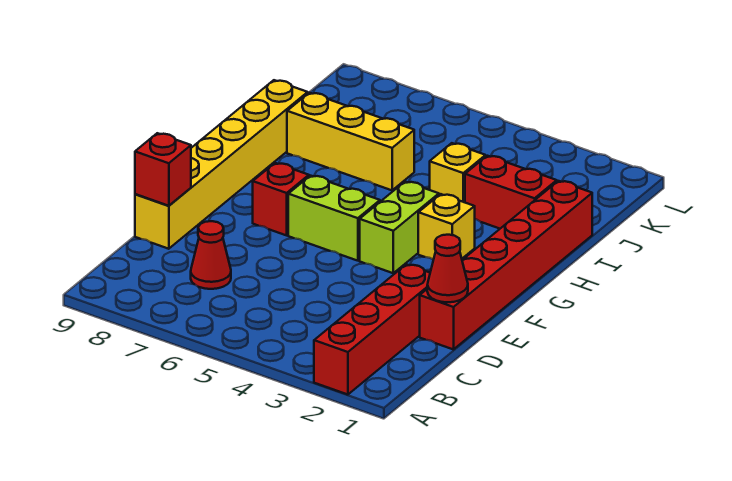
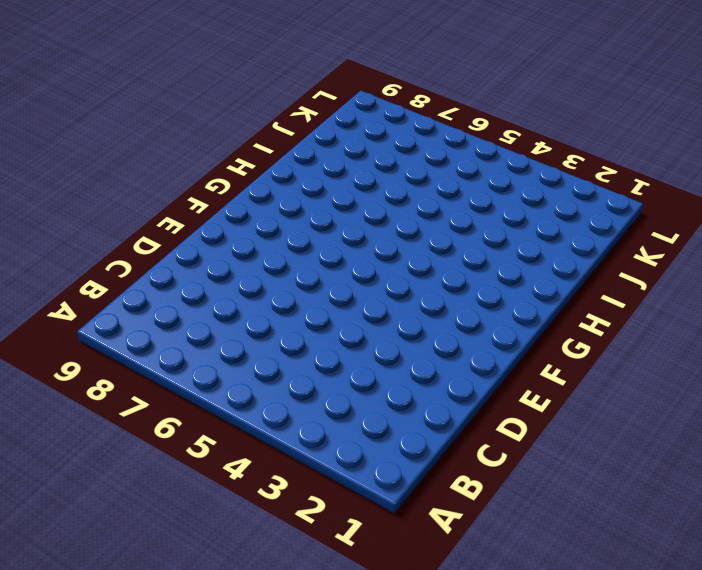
none -> red 1x4 brick [314,264,430,395]
none -> red 1x1 cone [191,221,231,289]
none -> red 1x6 brick [420,181,592,350]

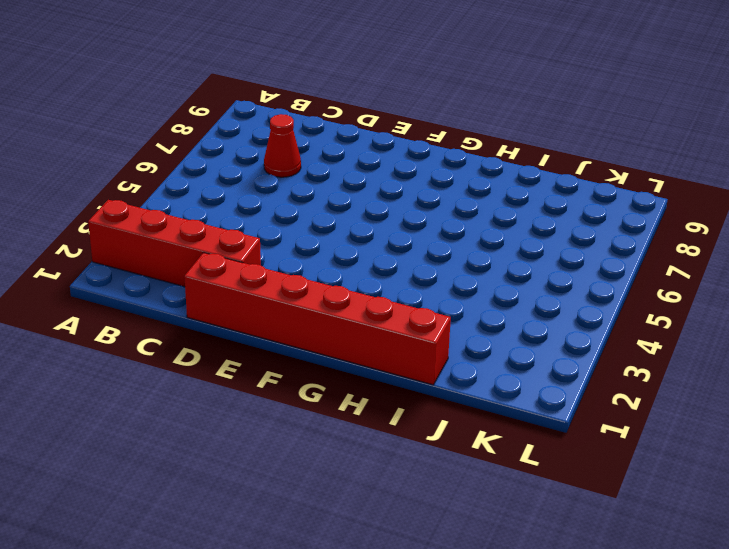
none -> yellow 1x6 brick [135,80,308,249]
none -> lime 1x2 brick [360,182,439,273]
none -> lime 1x2 brick [288,176,380,261]

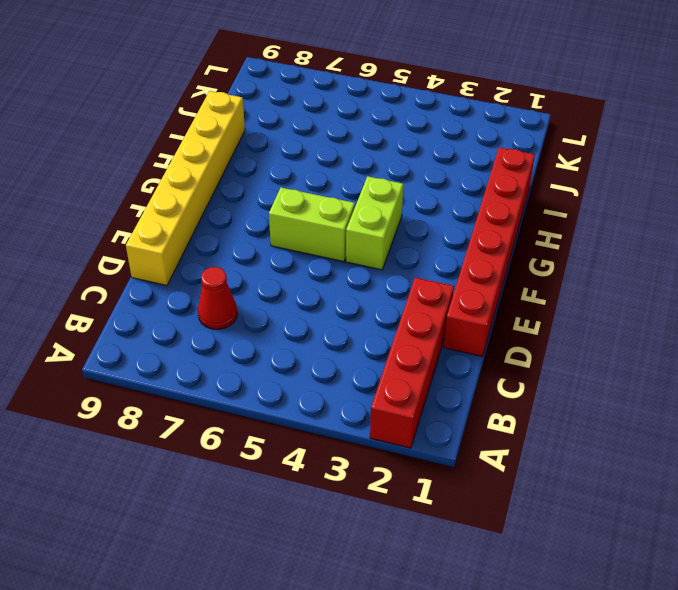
none -> red 1x1 brick [253,163,309,235]
none -> yellow 1x1 brick [418,194,475,260]
none -> red 1x2 brick [465,156,557,229]

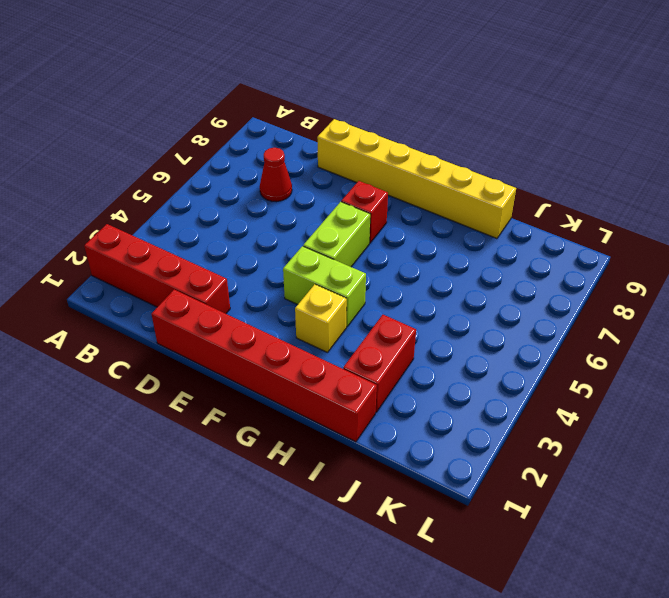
none -> yellow 1x1 brick [430,143,486,202]
none -> yellow 1x3 brick [287,93,414,190]
none -> red 1x1 cone [427,235,468,302]

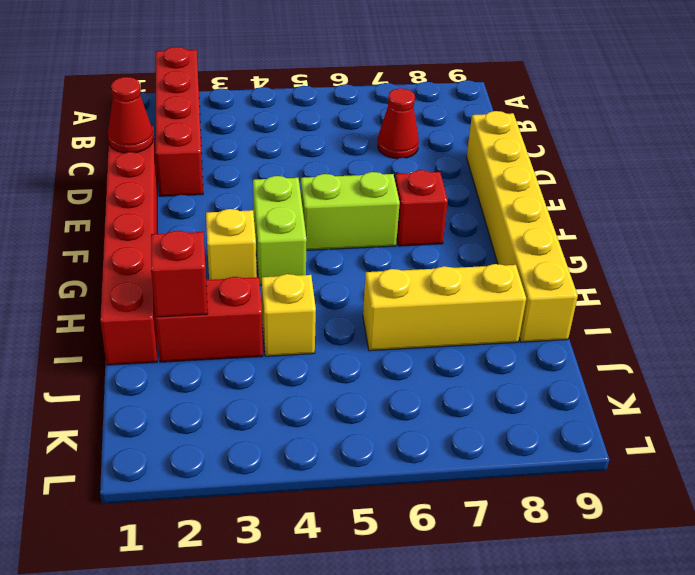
red 1x1 brick [151,231,208,317] -> red 1x1 brick moved to [135,133,191,206]

